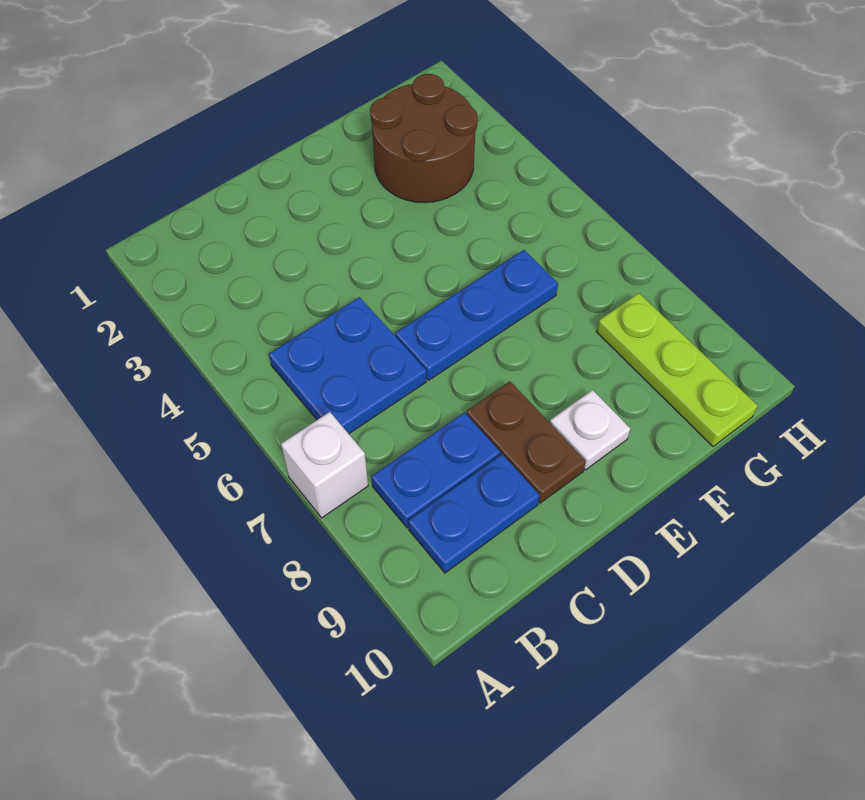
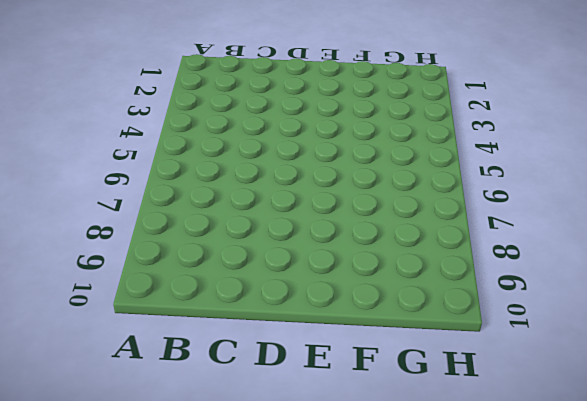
none -> white 1x1 brick [281,412,368,518]
none -> blue 2x2 plate [269,297,426,434]

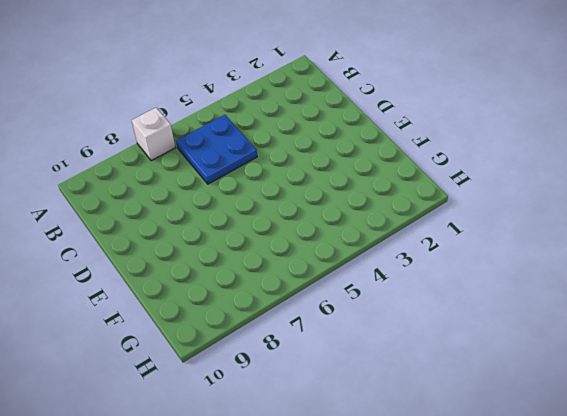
none -> blue 1x2 plate [371,412,500,528]
none -> blue 1x2 plate [408,454,540,573]

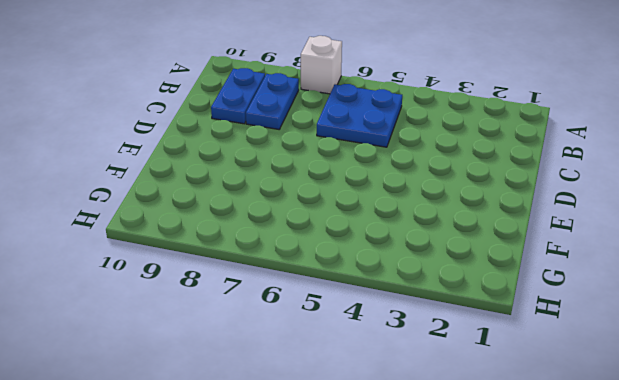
none -> blue 1x3 plate [395,250,558,380]
none -> brown 1x2 plate [466,381,586,503]

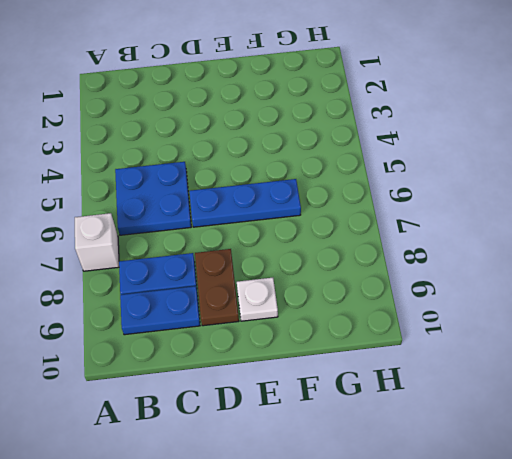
none -> brown 2x2 round brick [370,74,478,203]
none -> lime 1x3 plate [597,293,758,446]

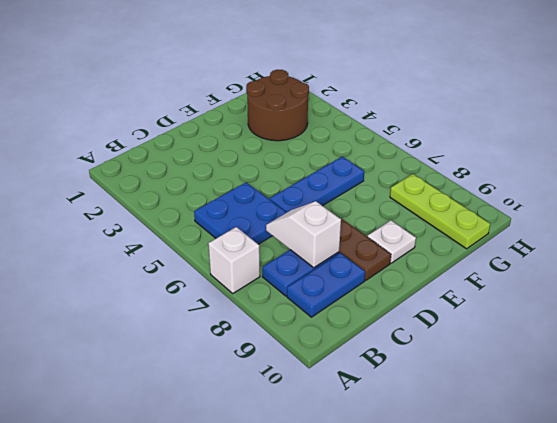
white 1x2 slope [266,201,341,268] -> none

